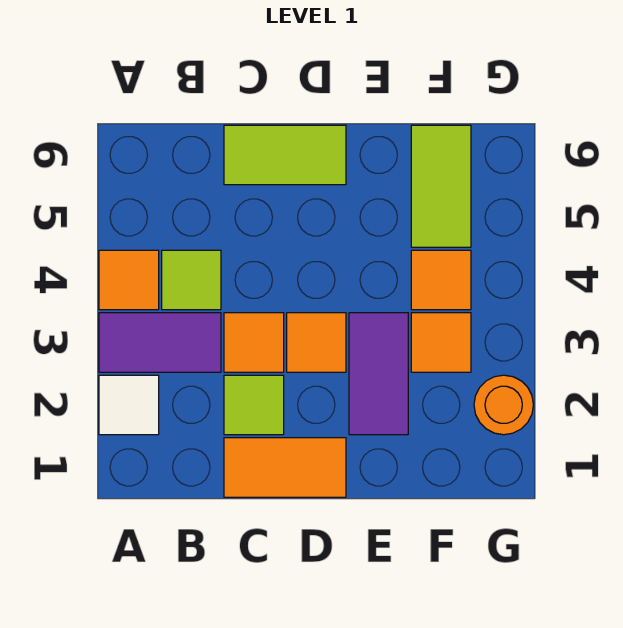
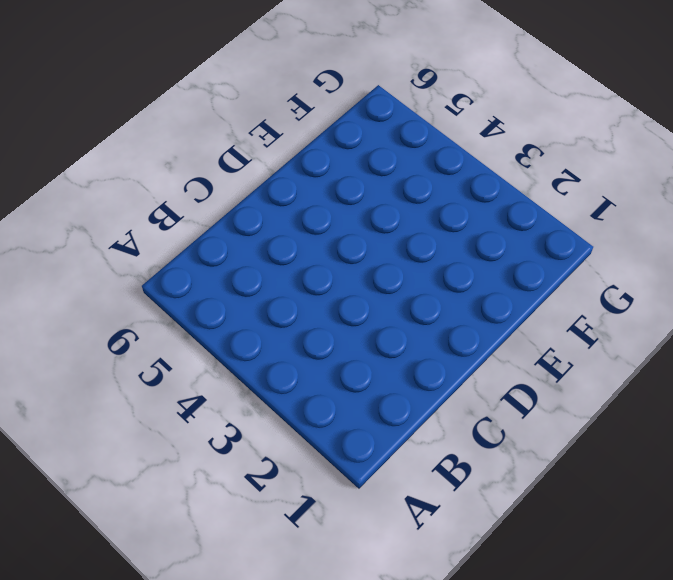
none -> white 1x1 tile [99,375,159,435]
none -> purple 1x2 tile [99,313,221,372]
none -> orange 1x1 tile [99,250,159,310]

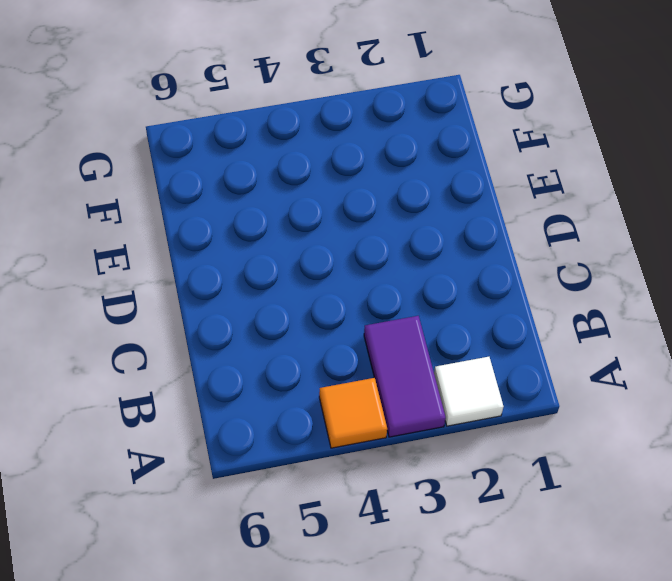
none -> lime 1x1 tile [162,250,221,310]
none -> orange 1x2 tile [224,438,346,497]
none -> lime 1x1 tile [224,375,284,435]

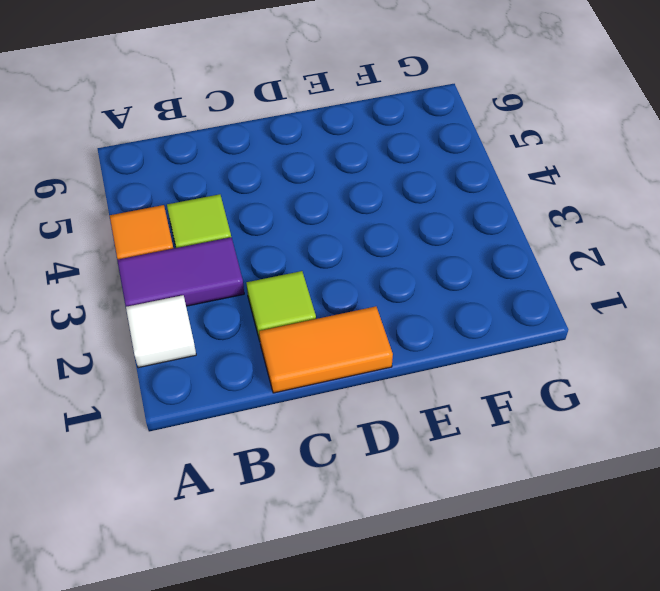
none -> orange 1x1 tile [224,313,284,372]
none -> lime 1x2 tile [224,125,346,185]
none -> orange 1x1 tile [287,313,346,372]

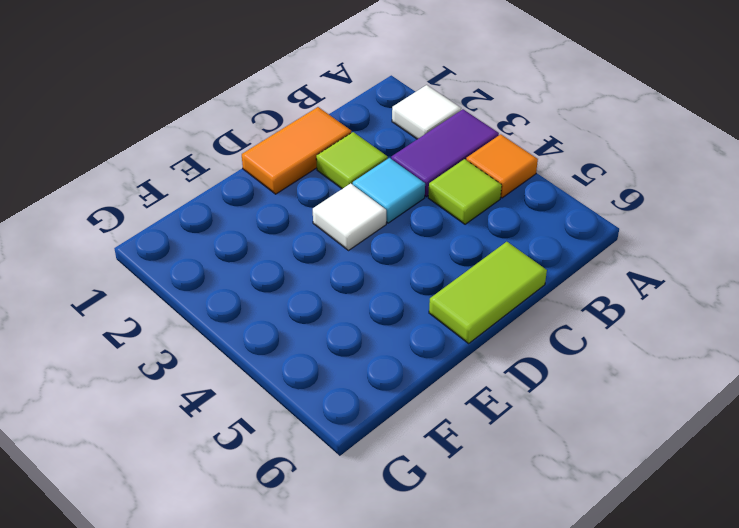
cyan 1x1 tile [353,158,425,223] -> orange 1x1 tile [224,313,284,372]
white 1x1 tile [313,183,386,251] -> orange 1x1 tile [287,313,346,372]
none -> purple 1x2 tile [349,313,408,435]
none -> orange 1x1 tile [411,313,471,372]
none -> orange 1x1 tile [411,250,471,310]

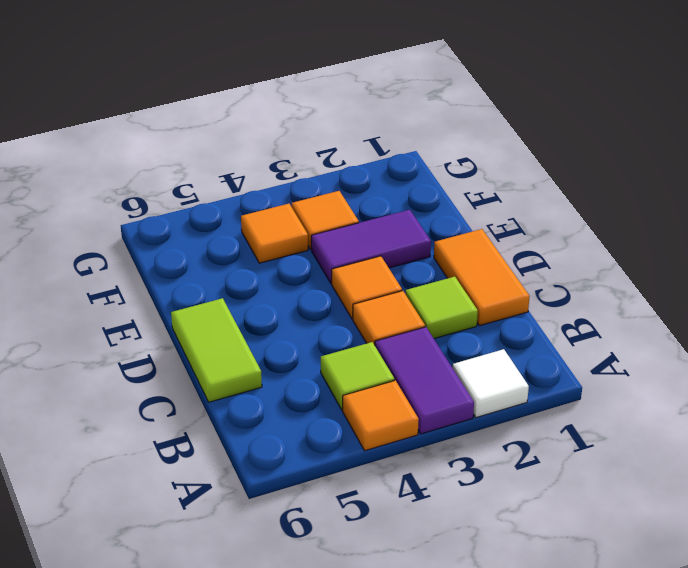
none -> lime 1x2 tile [411,125,471,247]
none -> orange 1x1 round brick [474,375,533,435]

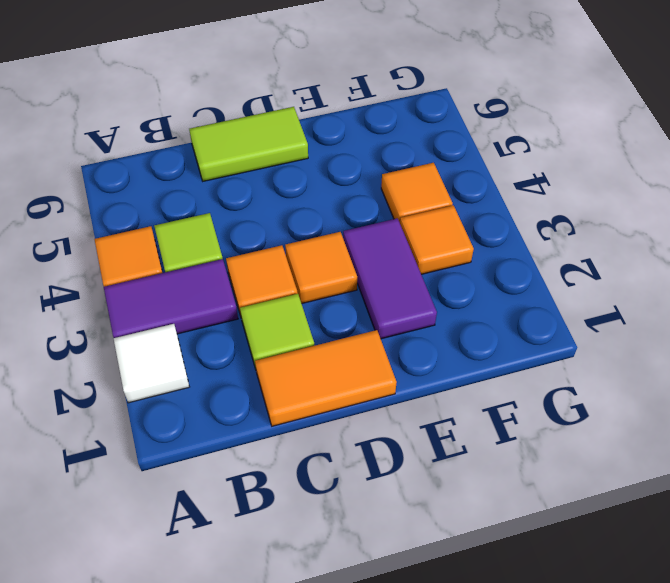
none -> lime 1x2 tile [411,125,471,247]
none -> orange 1x1 round brick [474,375,533,435]

